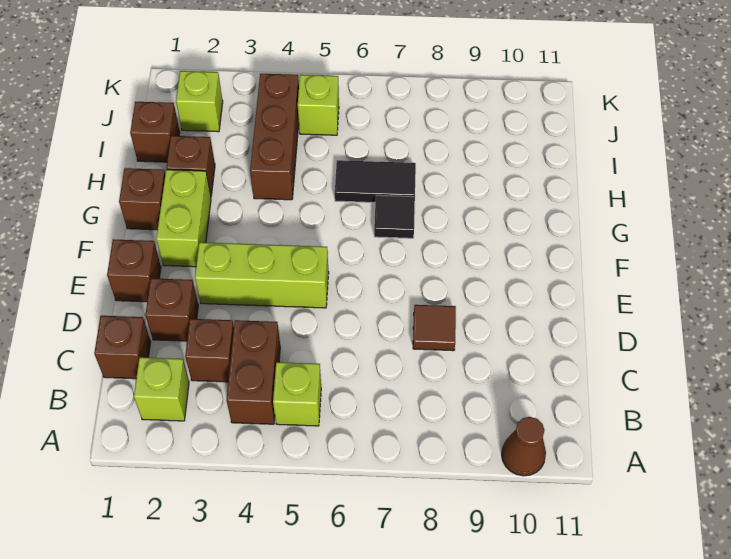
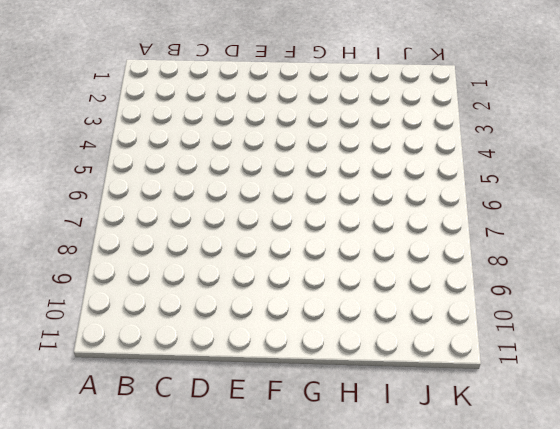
none -> brown 1x1 cone [502,417,546,476]
none -> lime 1x1 brick [134,357,189,421]
none -> brown 1x2 brick [227,320,280,424]

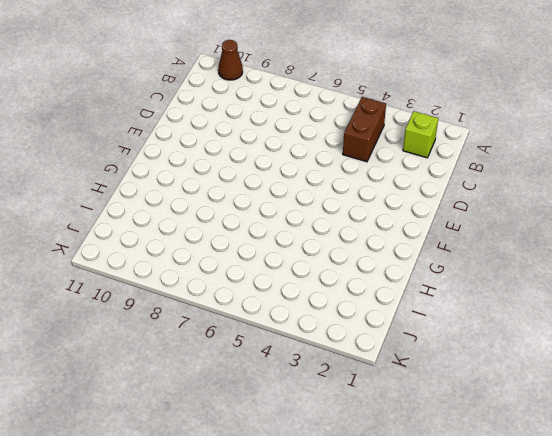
none -> lime 1x1 brick [273,362,321,426]
none -> brown 1x1 brick [94,316,151,379]
none -> brown 1x1 brick [185,319,234,382]

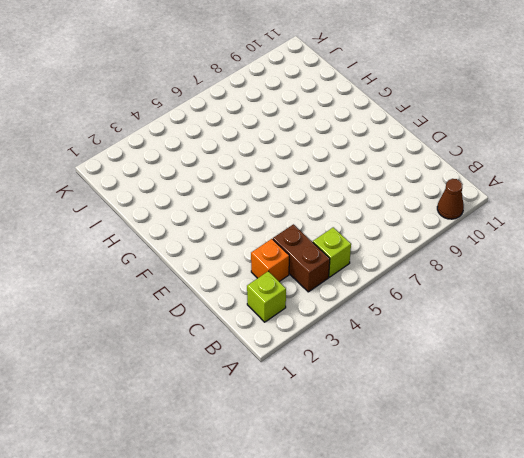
orange 1x1 brick [251,239,289,282] -> brown 1x1 brick [185,319,234,382]
none -> brown 1x1 brick [94,316,151,379]
none -> brown 1x1 brick [145,278,198,341]
none -> brown 1x1 tile [413,305,456,351]

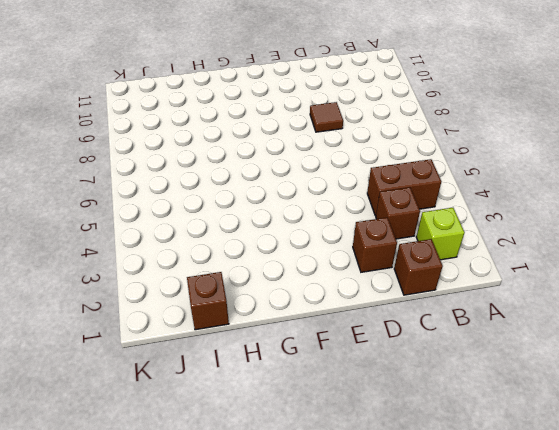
none -> brown 1x1 cone [502,417,546,476]
none -> lime 1x1 brick [273,362,321,426]
none -> brown 1x1 brick [107,239,161,302]

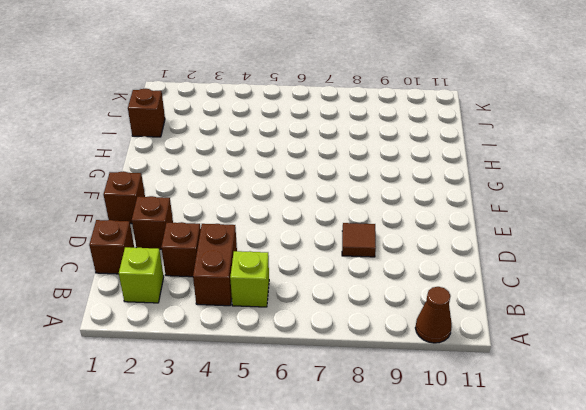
none -> lime 1x3 brick [195,242,329,308]
none -> lime 1x2 brick [156,170,211,267]
none -> brown 1x1 brick [119,168,165,230]

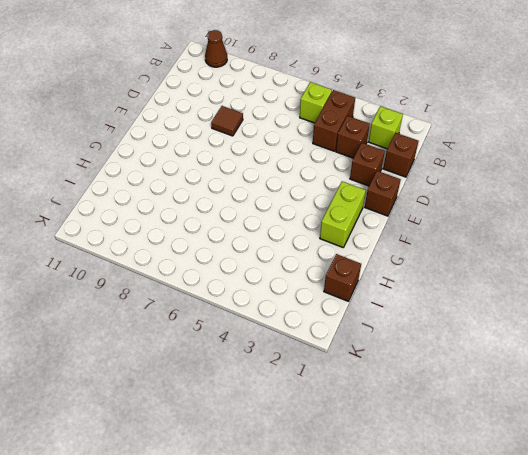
none -> lime 1x3 brick [195,242,329,308]
none -> brown 1x1 brick [119,168,165,230]
none -> black 1x1 tile [374,195,415,238]

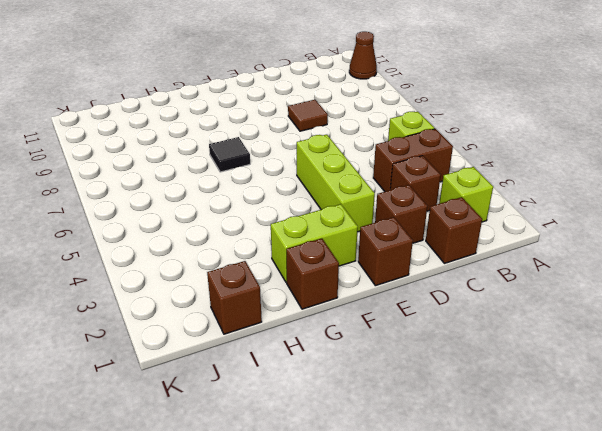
none -> brown 1x1 brick [166,136,215,196]
none -> brown 1x3 brick [250,74,299,200]
none -> black 1x2 tile [335,160,416,202]

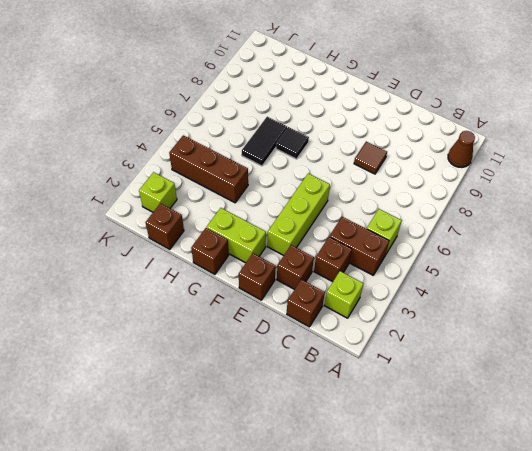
none -> brown 1x1 brick [166,136,215,196]
none -> lime 1x1 brick [298,75,339,135]

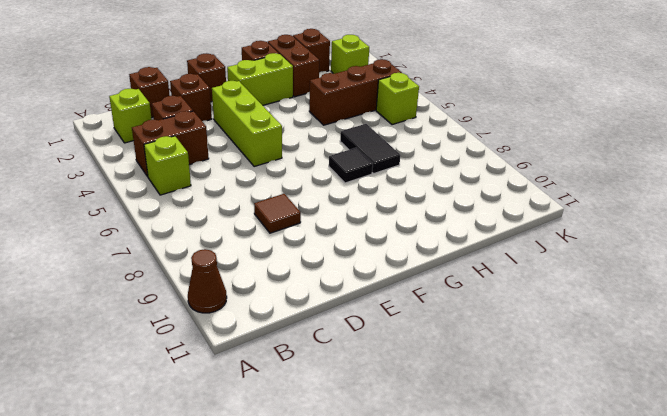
brown 1x2 brick [268,35,319,97] -> brown 1x1 brick [166,136,215,196]

